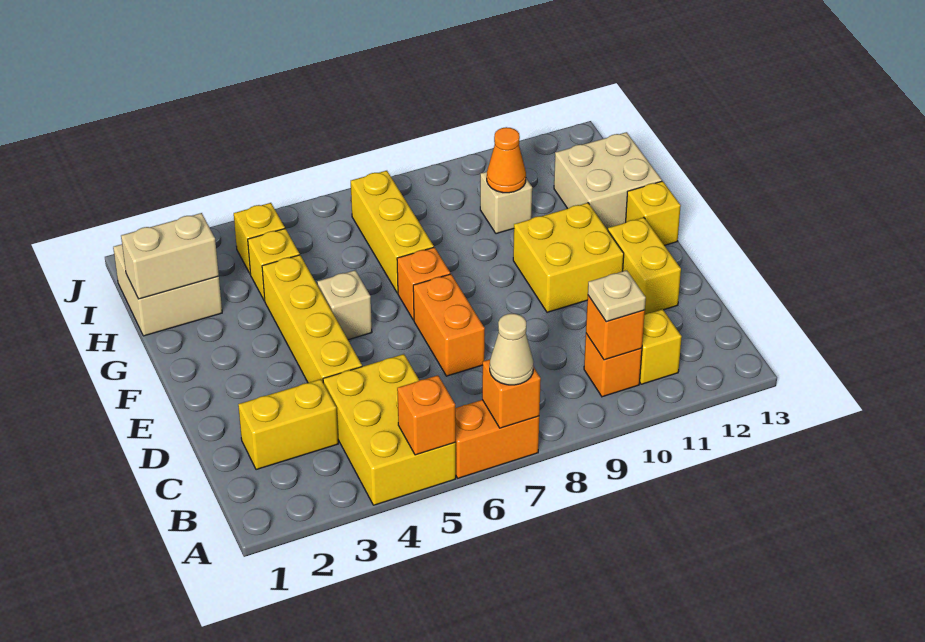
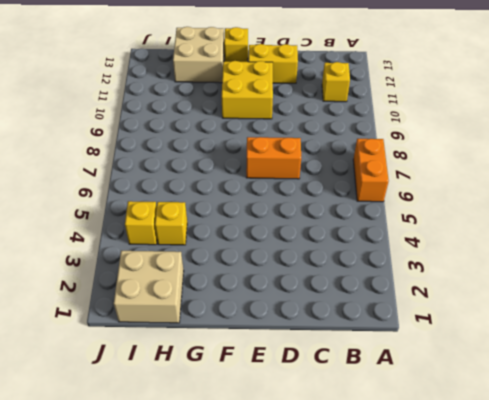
none -> yellow 2x3 brick [323,354,456,505]
none -> orange 1x1 brick [584,334,642,397]
none -> yellow 1x2 brick [238,379,338,470]

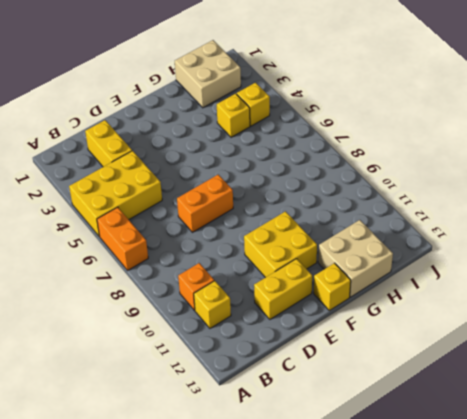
none -> yellow 1x4 brick [262,255,362,383]
none -> tan 1x1 brick [317,270,372,340]
none -> orange 1x1 brick [397,247,450,320]

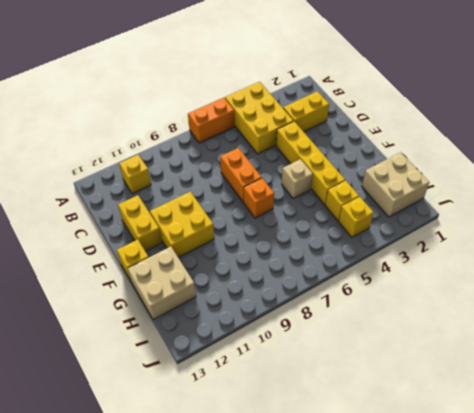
none -> orange 1x1 brick [584,334,642,397]
none -> yellow 1x3 brick [351,171,434,293]
none -> tan 1x1 brick [480,172,532,234]

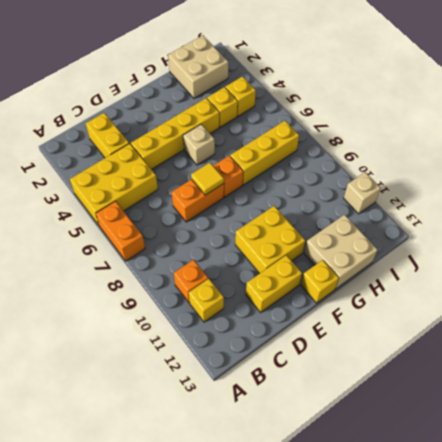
yellow 1x1 tile [191,163,224,195] -> none
tan 1x1 brick [344,172,381,214] -> tan 1x1 brick moved to [480,172,532,234]
none -> orange 1x1 brick [397,375,456,455]
none -> orange 1x1 brick [482,359,541,428]
none -> orange 1x1 brick [586,296,645,360]

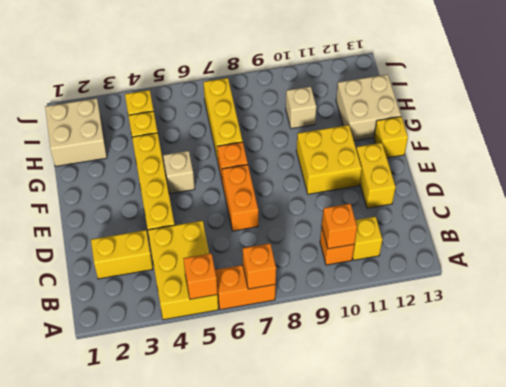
none -> tan 1x2 brick [121,213,219,299]
none -> orange 1x1 cone [487,127,526,193]
none -> tan 1x1 cone [490,314,534,385]

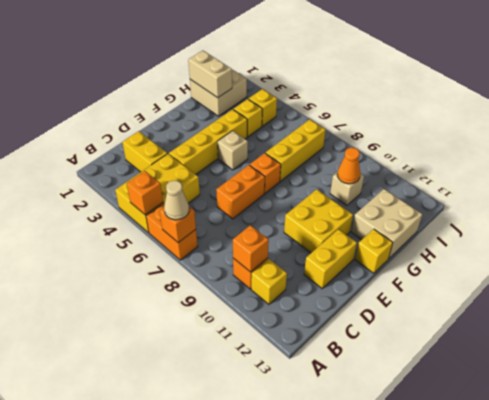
none -> tan 1x1 plate [588,270,646,322]

